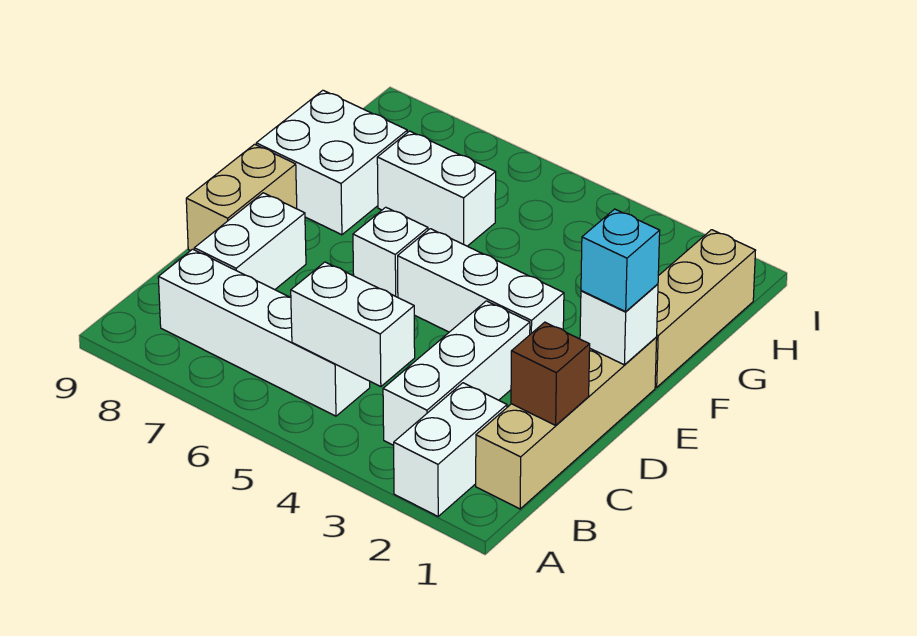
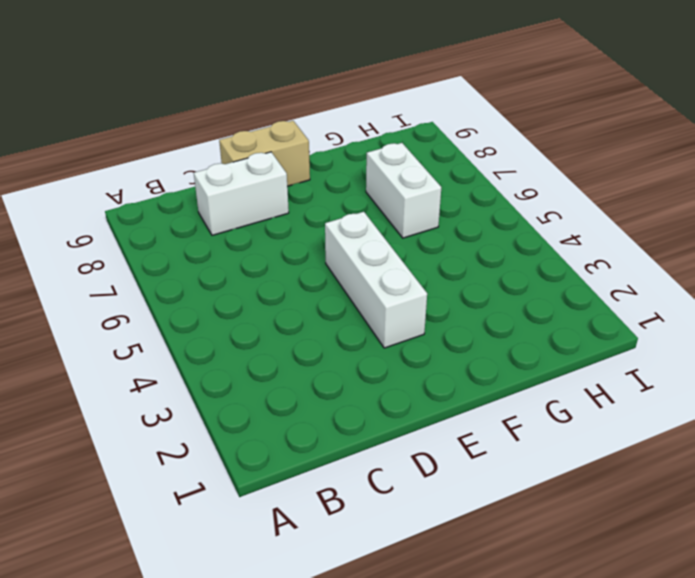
none -> white 1x2 brick [394,383,507,516]
none -> tan 1x4 brick [476,338,657,509]
none -> white 1x3 brick [383,301,530,445]

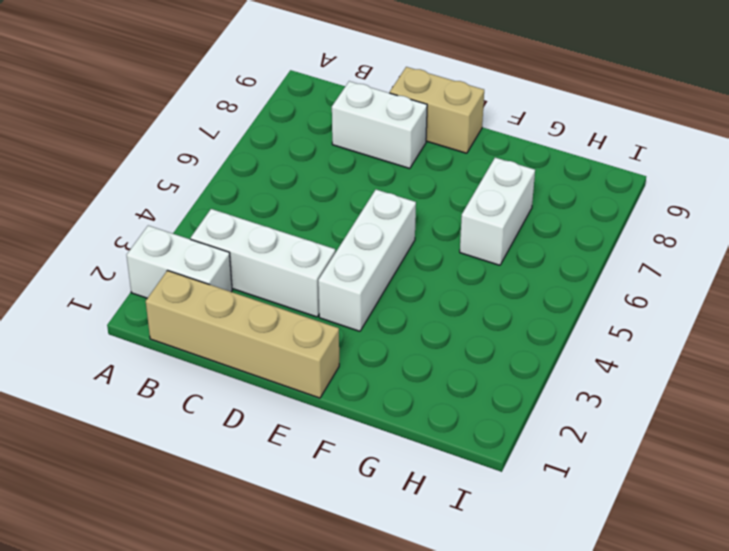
none -> white 1x4 brick [158,249,370,416]
none -> white 1x1 brick [353,207,428,297]
none -> tan 1x3 brick [655,230,756,387]

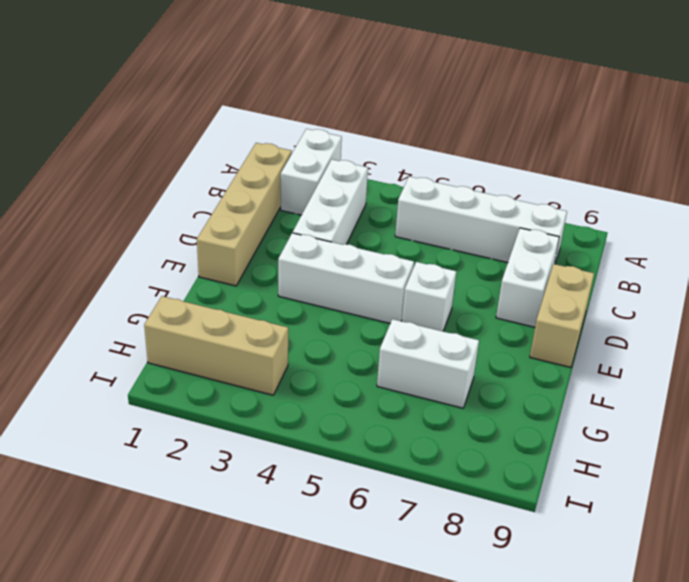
tan 1x3 brick [144,296,288,395] -> tan 1x3 brick turned to [655,230,756,387]
none -> white 2x2 brick [256,90,407,235]
none -> white 1x2 brick [291,262,415,387]
none -> brown 1x1 brick [511,322,590,425]

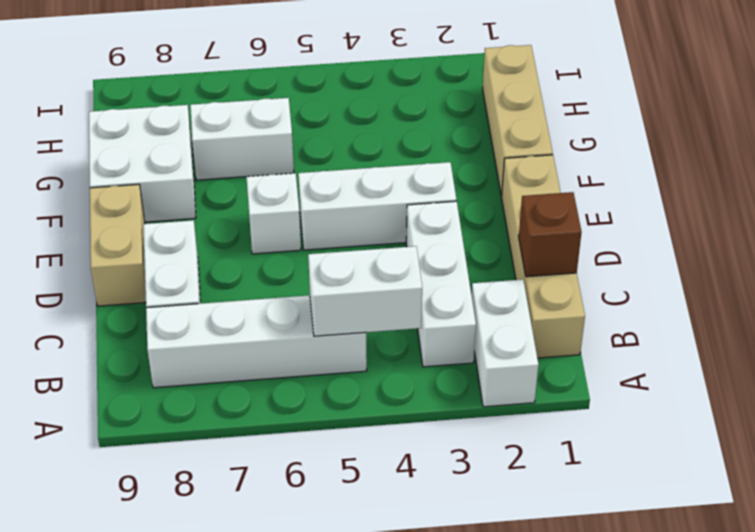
none -> white 1x1 brick [580,284,658,365]
none -> cyan 1x1 brick [581,209,660,312]

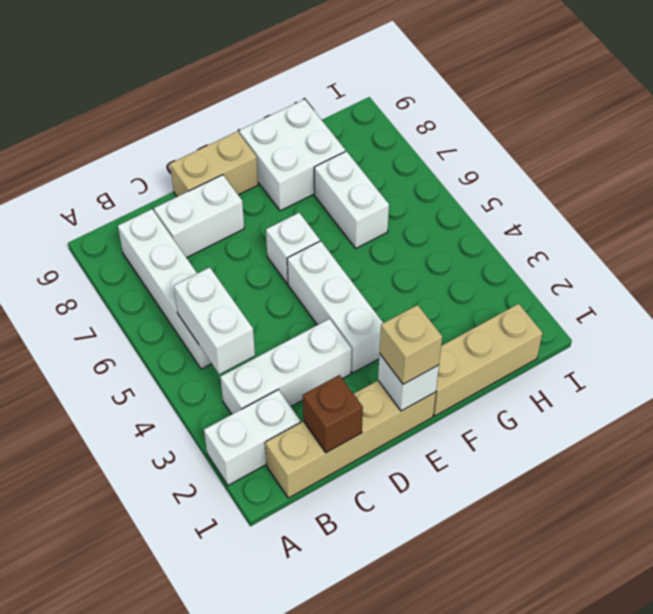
tan 1x1 brick [380,305,442,384] -> cyan 1x1 brick [581,209,660,312]

